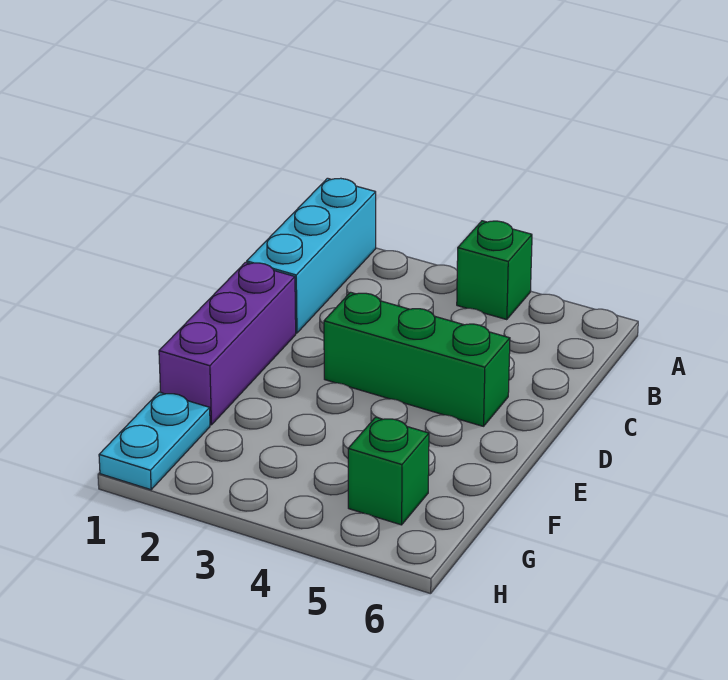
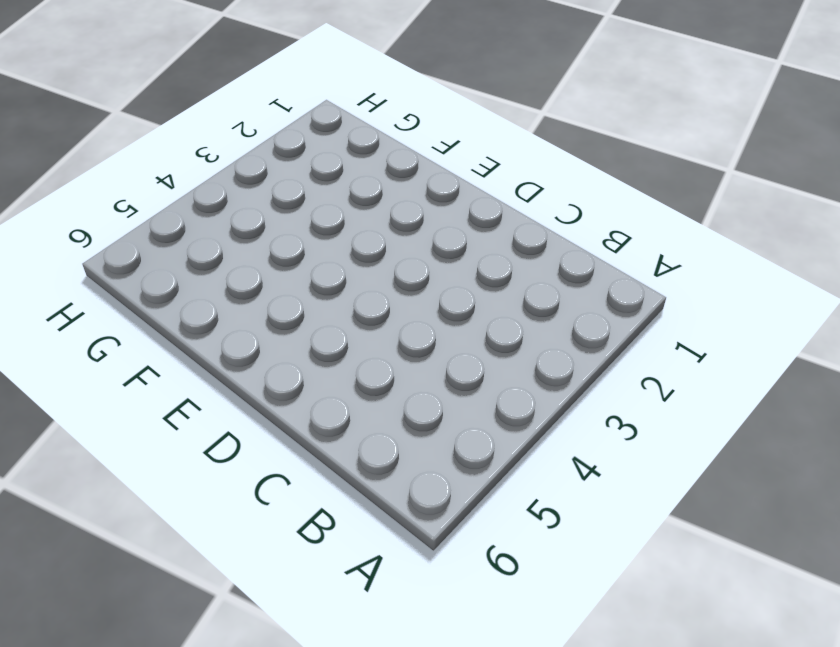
none -> cyan 1x3 brick [247,178,376,333]
none -> green 1x1 brick [457,221,532,320]

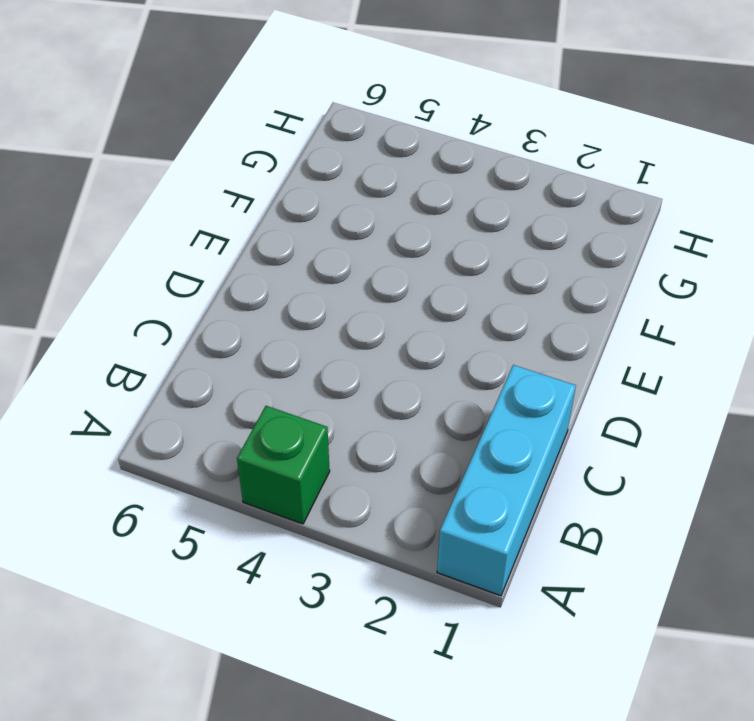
none -> purple 1x3 brick [159,262,296,425]
none -> green 1x3 brick [324,292,510,426]

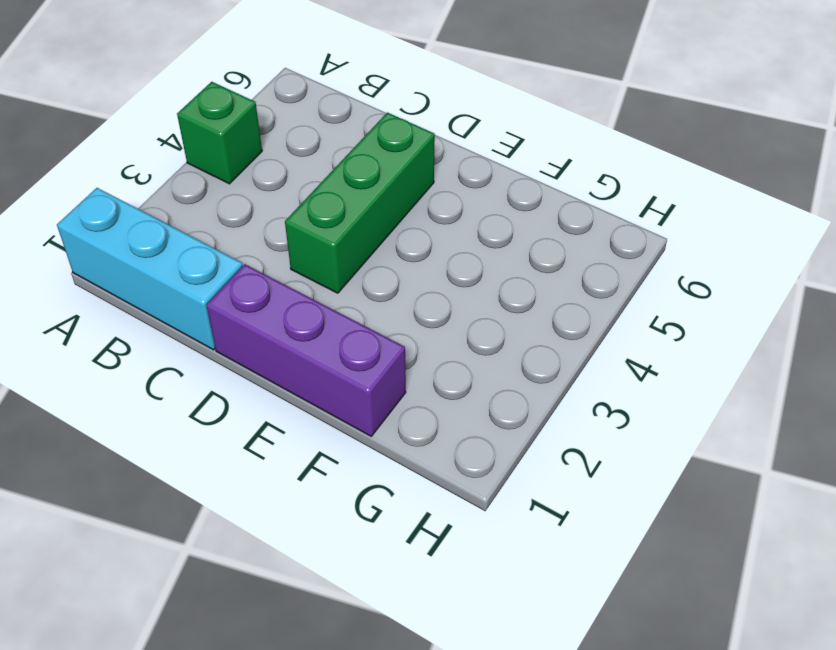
none -> cyan 1x2 plate [99,392,210,490]
none -> green 1x1 brick [348,417,429,525]

